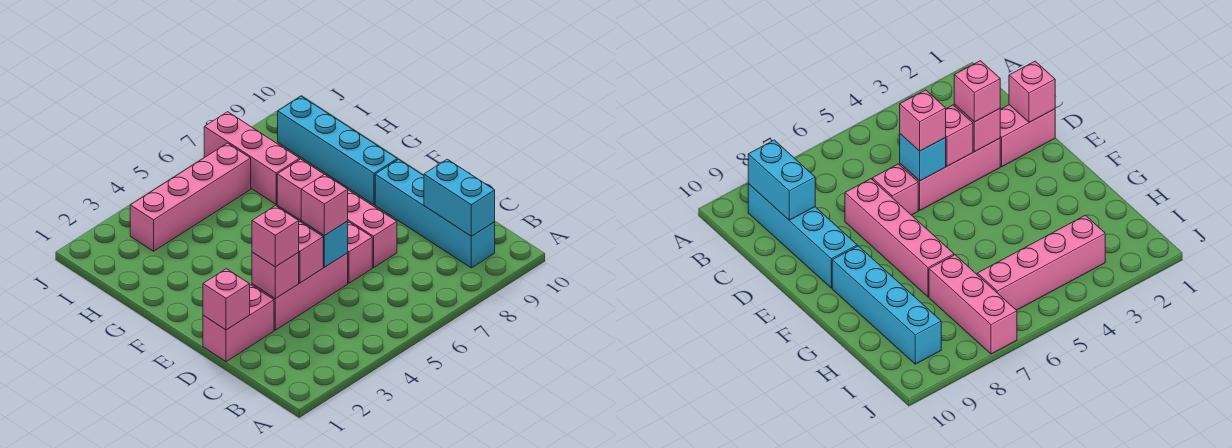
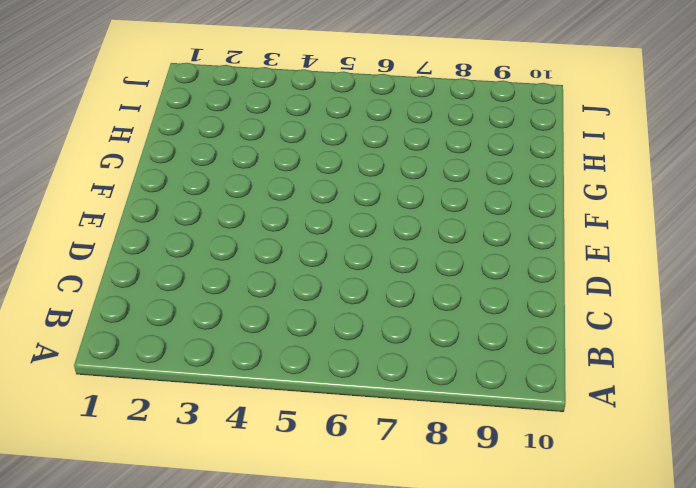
none -> cyan 1x4 brick [375,159,495,268]
none -> pink 1x2 brick [203,285,274,362]
none -> pink 1x3 brick [252,253,348,330]

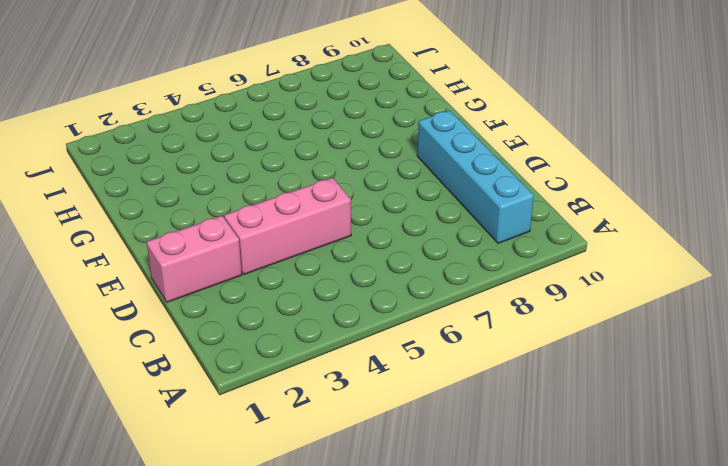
none -> pink 1x1 brick [348,222,372,283]
none -> pink 1x4 brick [277,159,397,268]
none -> cyan 1x4 brick [278,96,397,205]

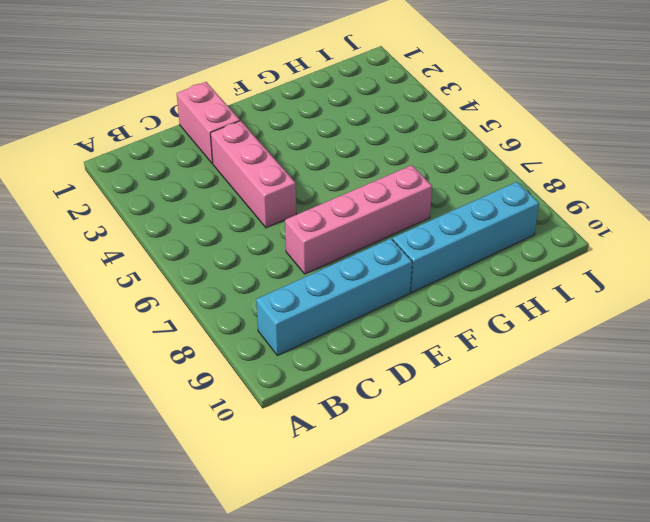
none -> pink 1x1 brick [348,222,372,283]
none -> pink 1x3 brick [204,112,300,204]
none -> pink 1x4 brick [130,143,251,251]

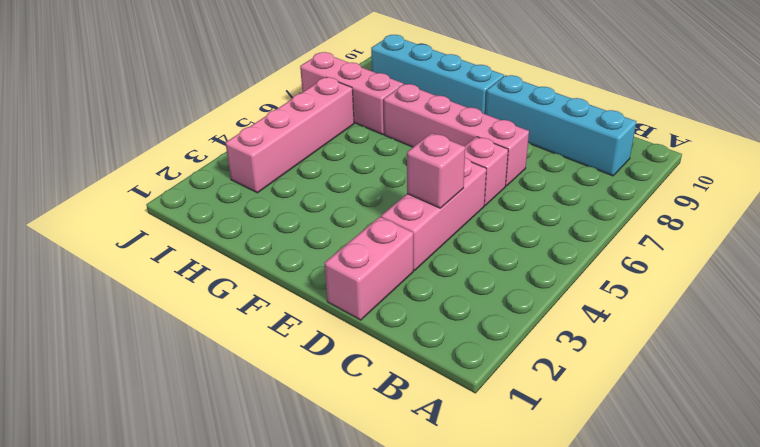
none -> cyan 1x2 brick [424,159,495,236]
none -> pink 1x1 brick [203,269,250,330]
none -> pink 1x1 brick [252,252,299,299]

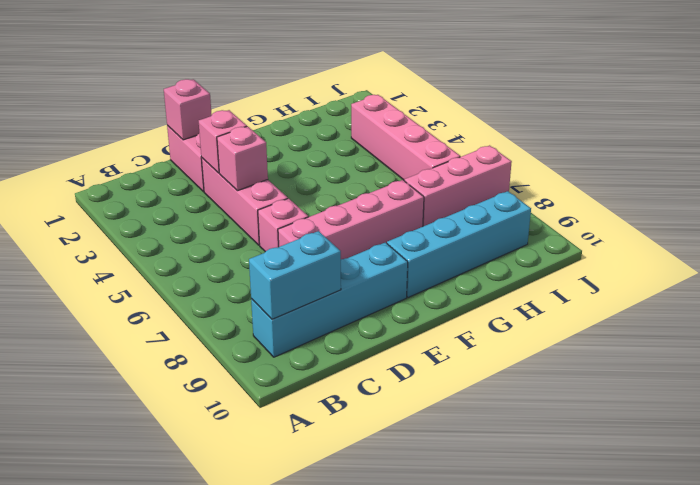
none -> cyan 1x1 brick [301,221,348,267]
none -> pink 1x1 brick [252,206,299,267]
none -> pink 1x1 brick [301,174,348,236]

